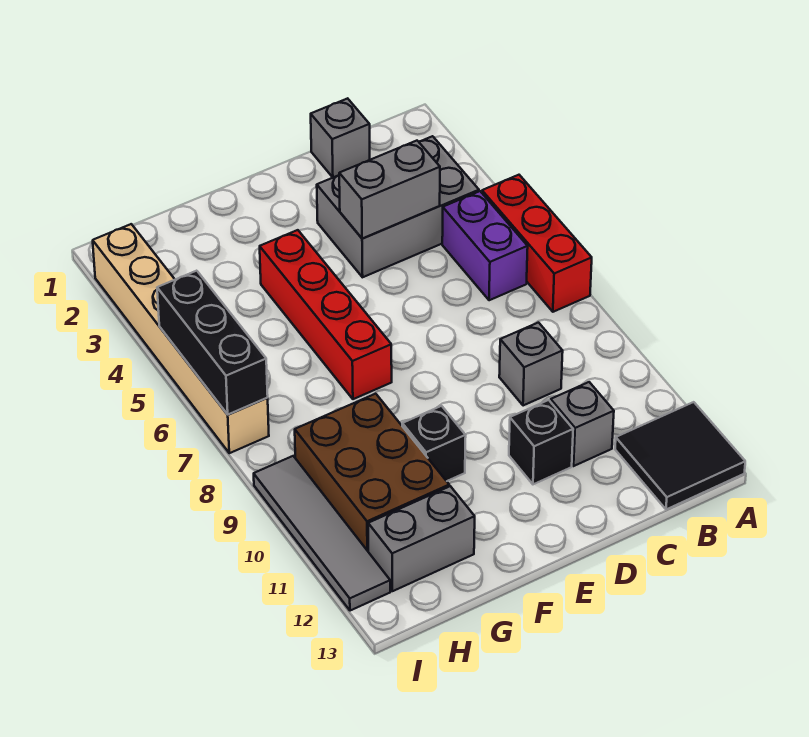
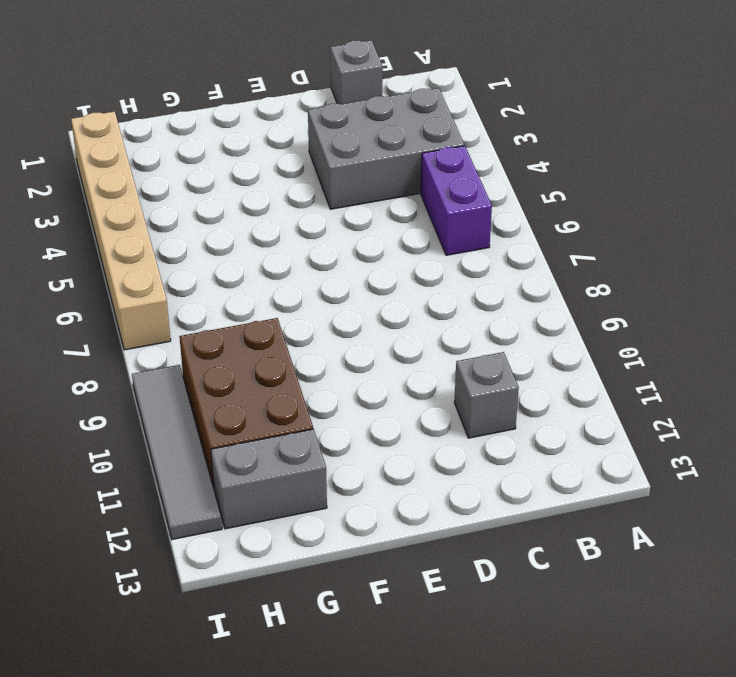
none -> red 1x3 brick [482,175,592,312]
none -> black 2x2 tile [615,402,745,509]
none -> grey 1x1 brick [499,323,563,406]

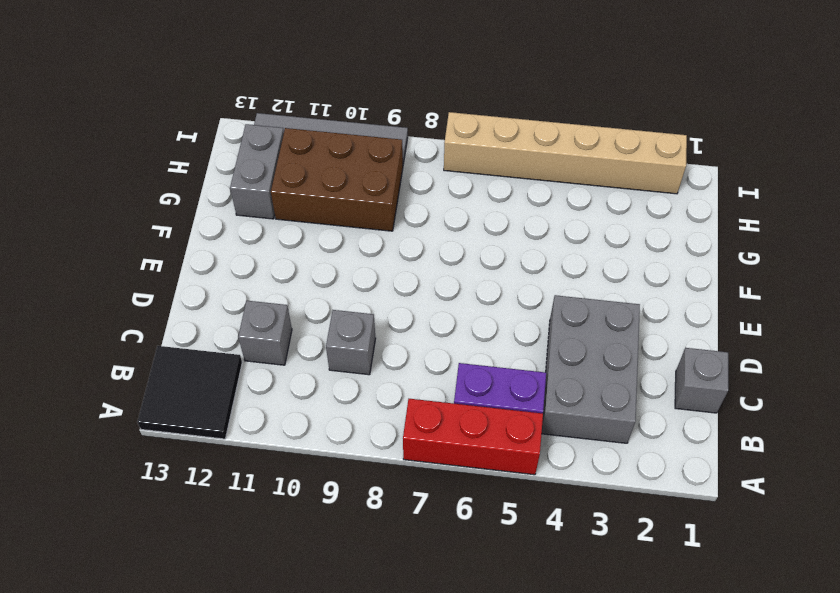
none -> black 1x1 brick [509,400,573,484]
none -> red 1x4 brick [260,230,392,399]
none -> black 1x1 brick [402,406,466,481]

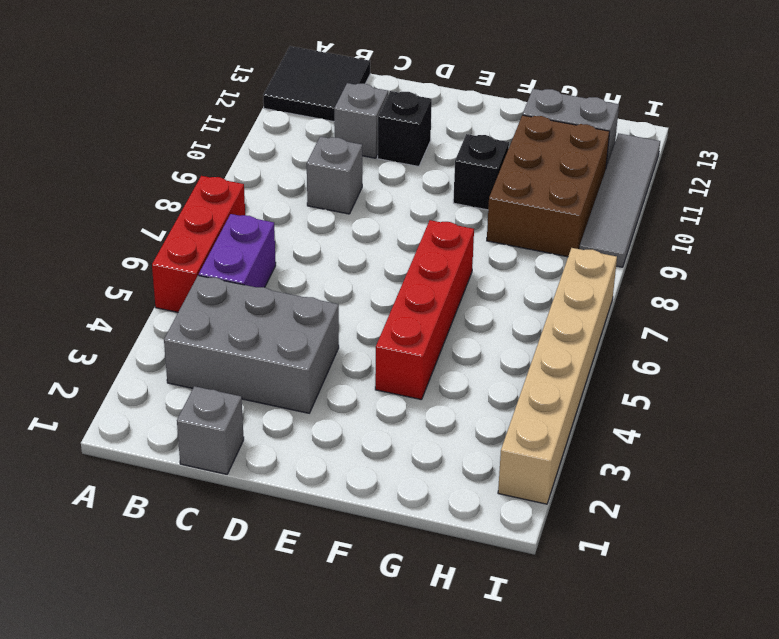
none -> grey 1x2 brick [339,141,440,239]
none -> black 1x3 brick [157,271,268,414]

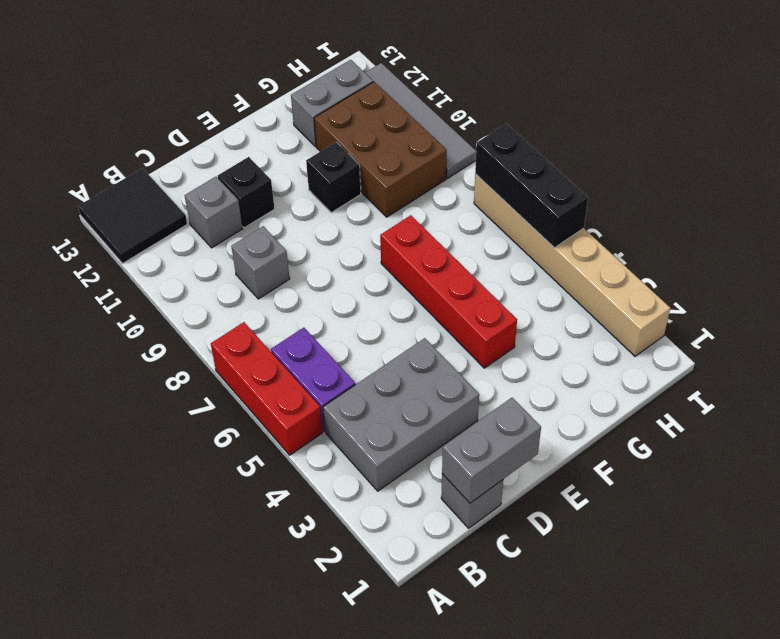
grey 1x2 brick [442,398,541,503] -> grey 1x2 brick moved to [339,141,440,239]

